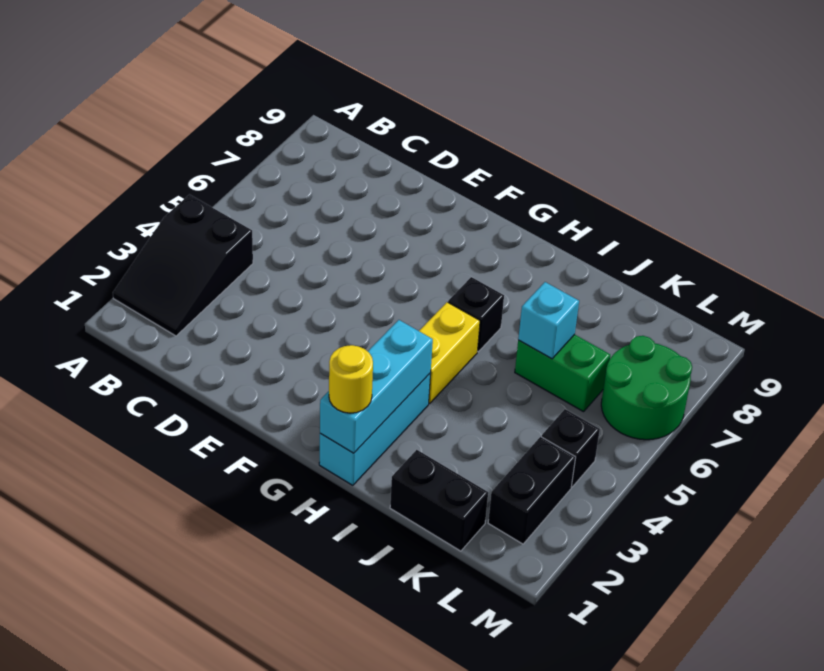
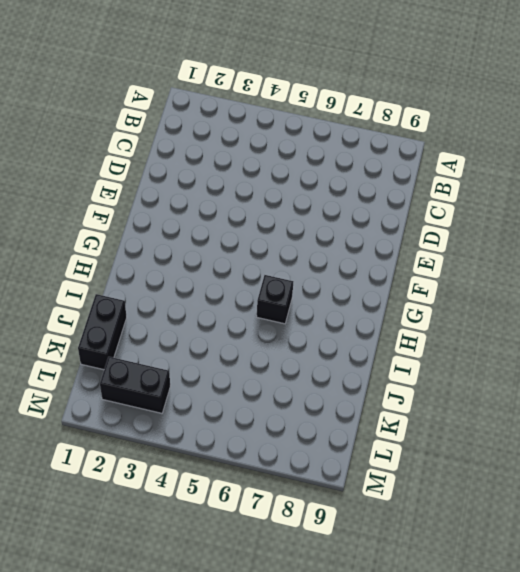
none -> black 2x3 slope [113,195,253,336]
none -> cyan 1x3 brick [319,373,431,485]
none -> yellow 1x2 brick [419,302,480,404]

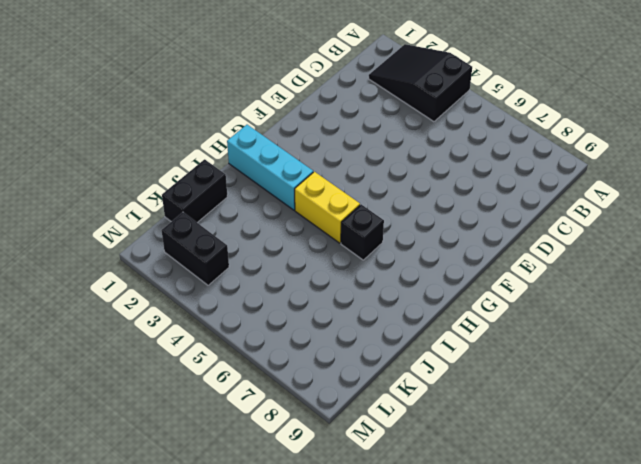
none -> green 1x2 brick [515,335,611,412]
none -> black 1x1 brick [542,409,600,487]
none -> green 2x2 round brick [601,336,692,440]

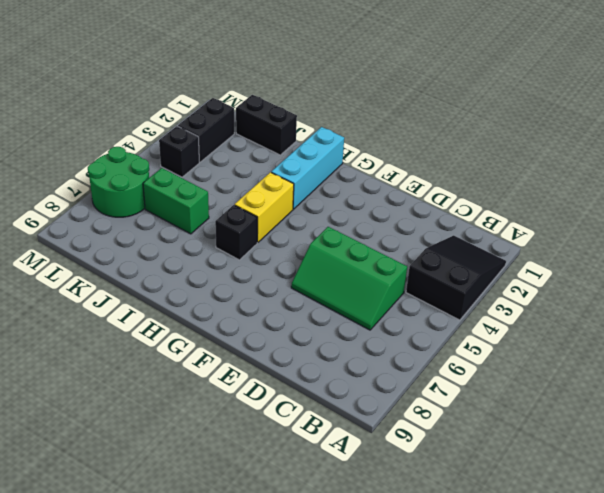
green 2x3 slope [291,227,407,330] -> none
none -> cyan 1x3 brick [320,320,433,453]
none -> cyan 1x1 brick [518,282,579,359]
none -> yellow 1x1 round brick [329,345,373,413]

